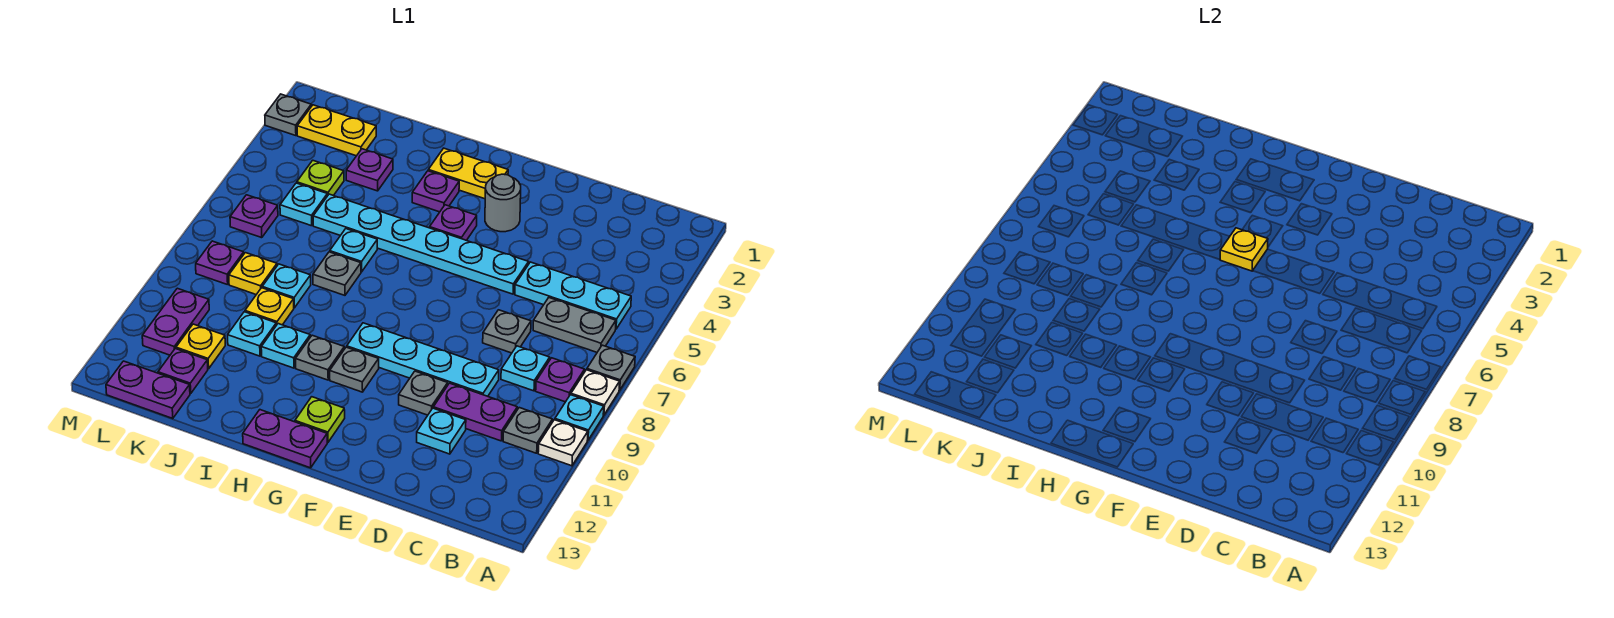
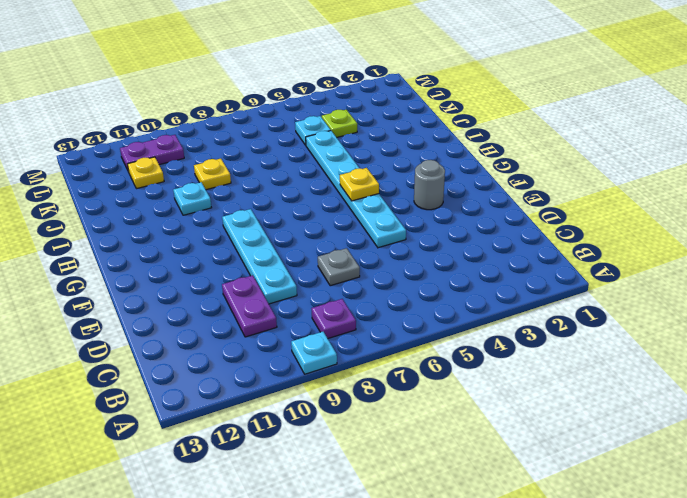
none -> grey 1x1 plate [587,345,635,390]
none -> white 1x1 plate [571,370,620,415]
none -> white 1x1 plate [538,420,588,466]
none -> cyan 1x3 plate [515,262,631,329]

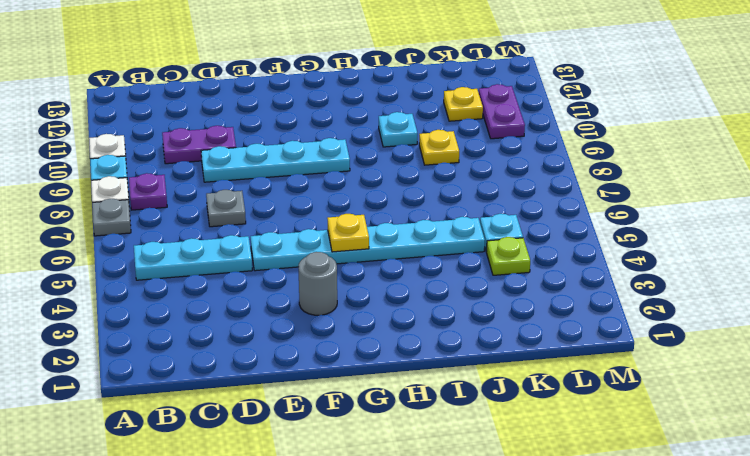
none -> grey 1x2 plate [533,298,616,352]
none -> grey 1x1 plate [503,408,553,453]
none -> cyan 1x1 plate [501,346,550,391]
none -> cyan 1x1 plate [417,408,466,454]

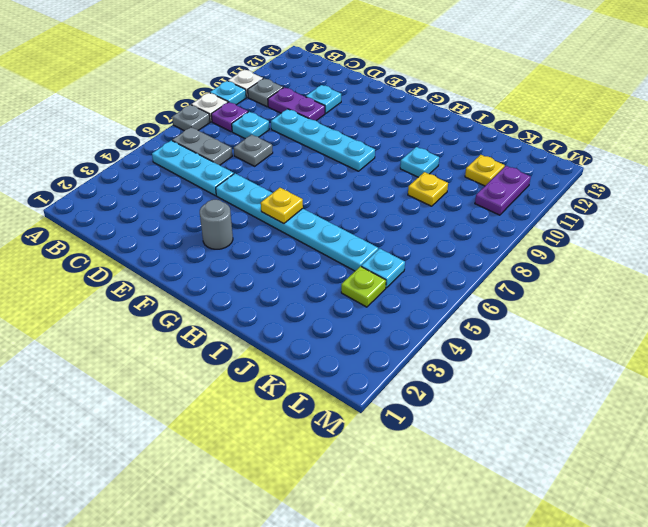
none -> grey 1x1 plate [399,371,448,415]
none -> yellow 1x2 plate [428,148,508,199]
none -> purple 1x1 plate [430,205,477,240]
none -> grey 1x1 plate [330,347,379,392]

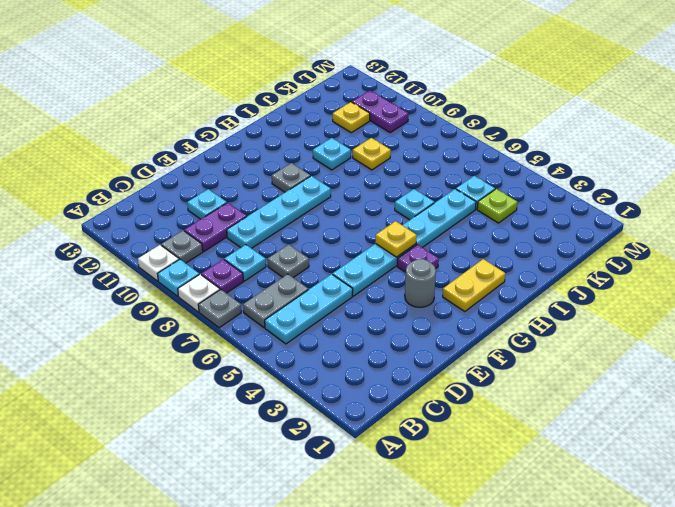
none -> grey 1x1 plate [399,371,448,415]
none -> lime 1x1 plate [295,397,345,442]
none -> purple 1x2 plate [243,410,327,468]
none -> purple 1x1 plate [412,171,459,212]

